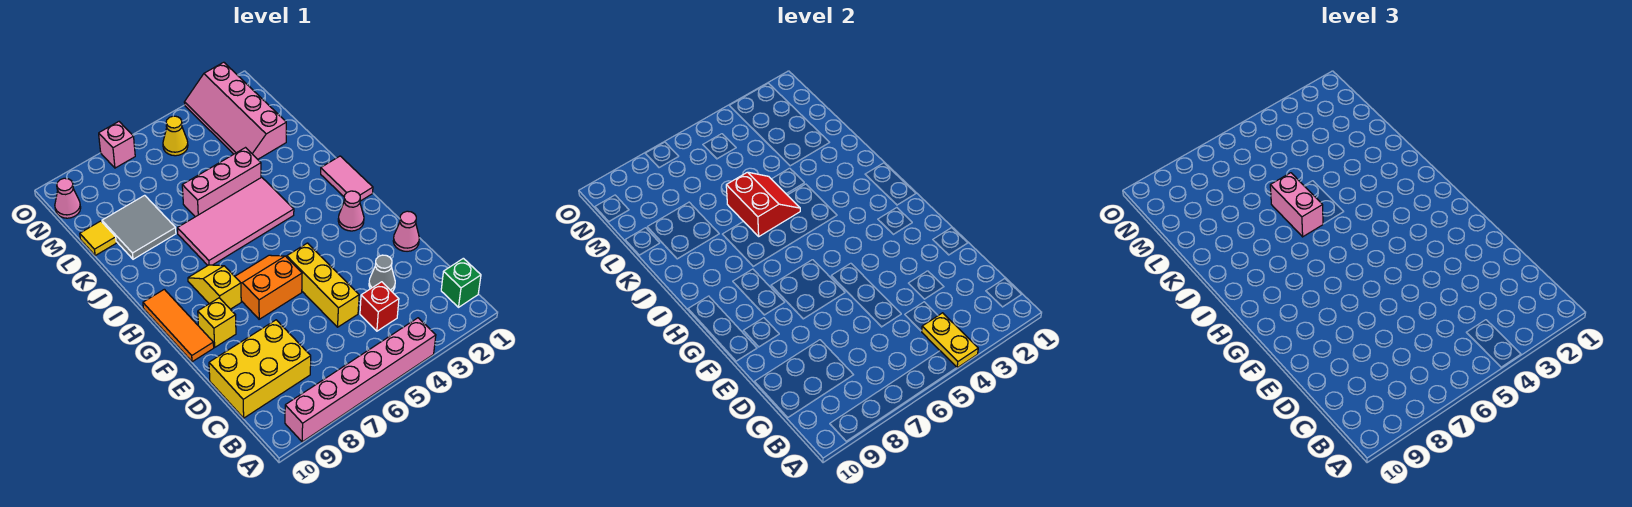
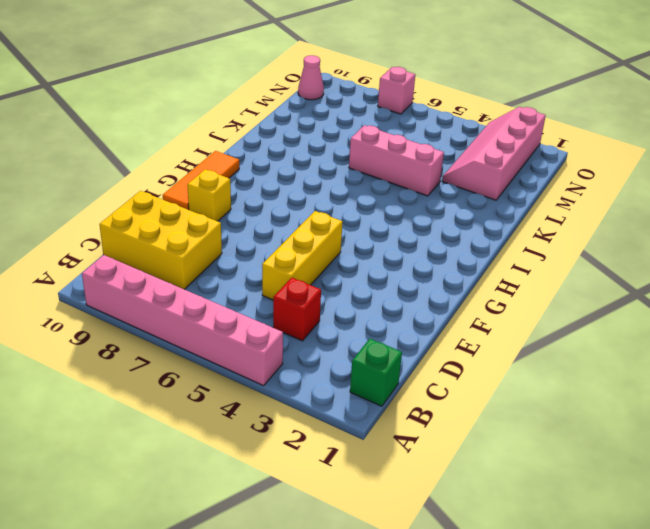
none -> grey 1x1 cone [369,255,395,292]
none -> pink 1x1 cone [393,211,419,251]
none -> orange 2x2 slope [235,255,302,319]

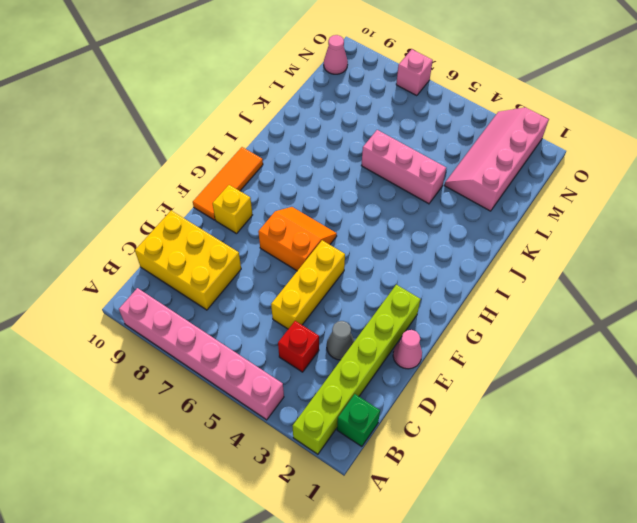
lime 1x6 brick [293,285,420,454] -> none
none -> pink 1x1 cone [338,191,364,231]
none -> yellow 1x2 slope [188,265,241,309]
none -> pink 1x2 tile [321,156,373,201]

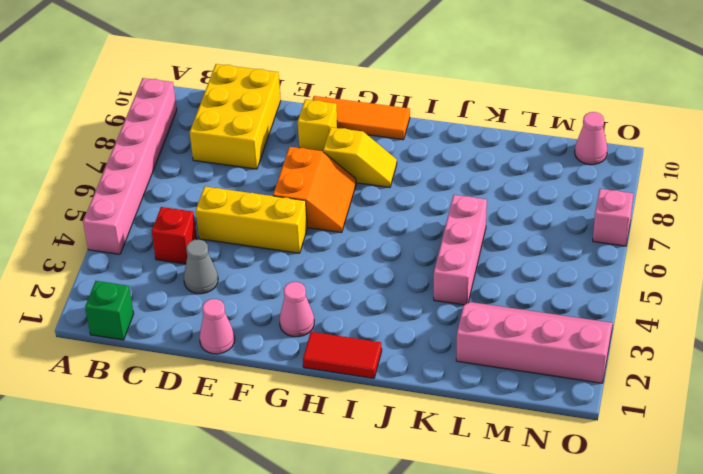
red 1x2 tile [303,332,382,378] -> pink 1x2 tile [321,156,373,201]
none -> pink 2x4 tile [177,177,294,265]
none -> grey 2x2 tile [102,195,176,259]
none -> yellow 1x1 tile [80,221,116,256]

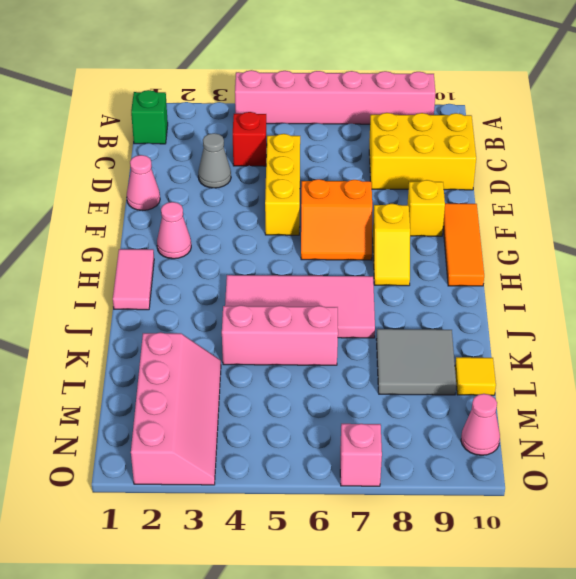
none -> yellow 1x1 cone [163,116,188,156]
none -> yellow 1x2 plate [922,313,978,368]
none -> red 2x2 slope [726,172,800,236]

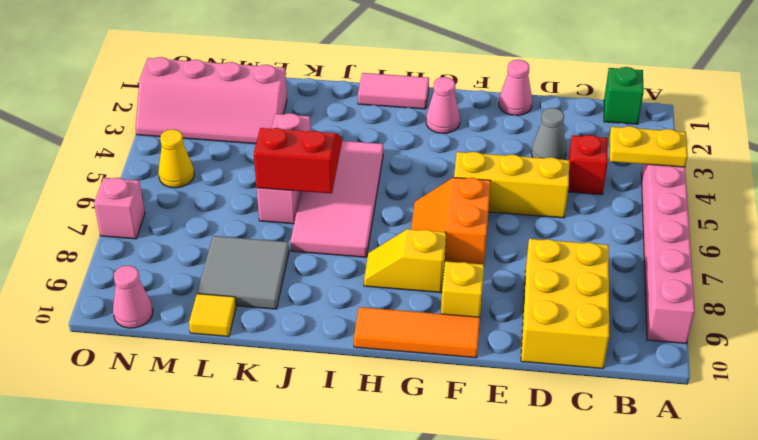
none -> pink 1x2 brick [1270,173,1323,237]

